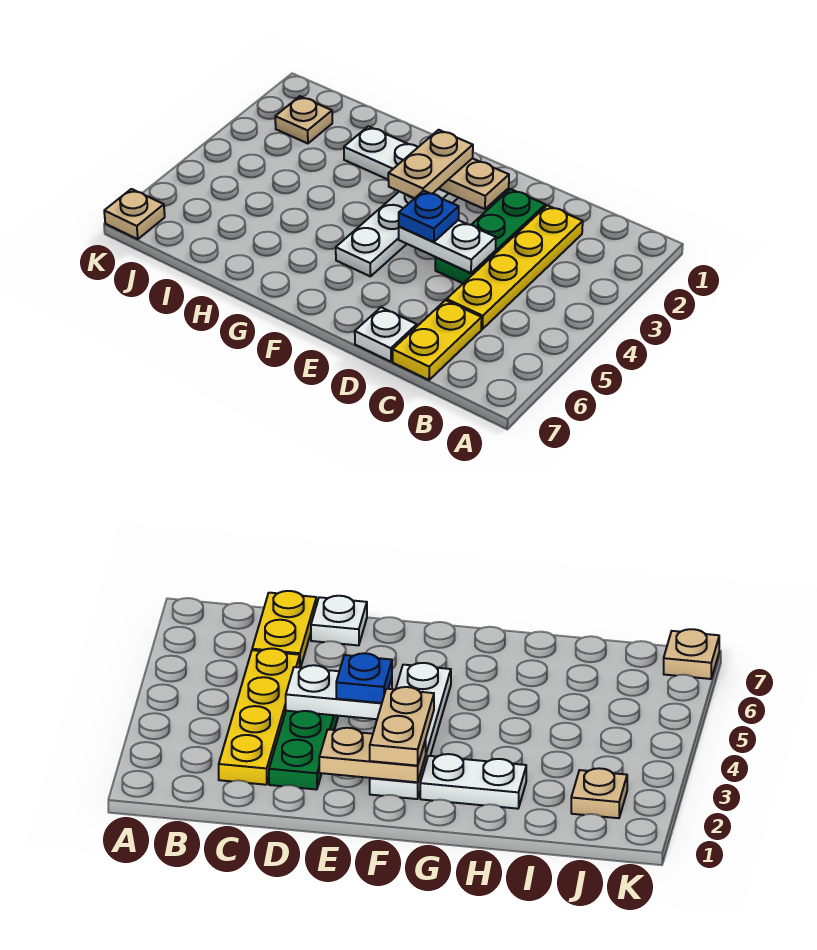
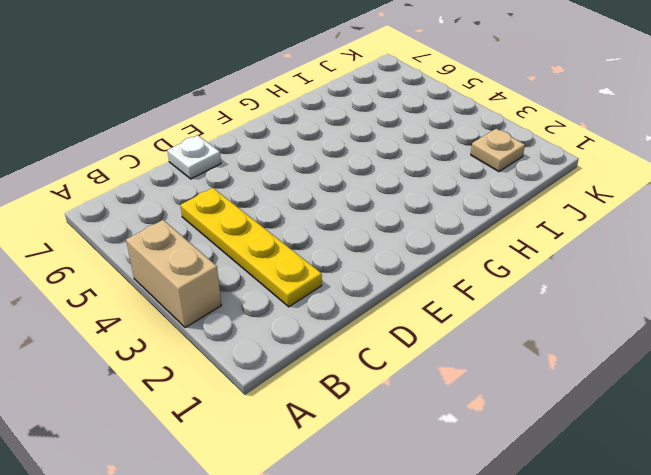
tan 1x2 brick [126,220,222,328] -> none
none -> yellow 1x2 plate [393,300,482,380]
none -> green 1x3 plate [435,189,545,283]
none -> white 1x4 plate [336,189,458,277]

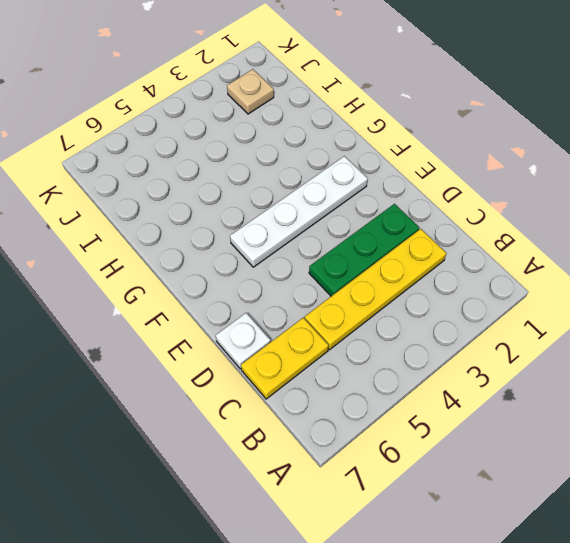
none -> white 1x2 plate [344,126,418,179]
none -> tan 1x1 plate [104,189,165,239]
none -> white 1x2 plate [399,220,496,273]

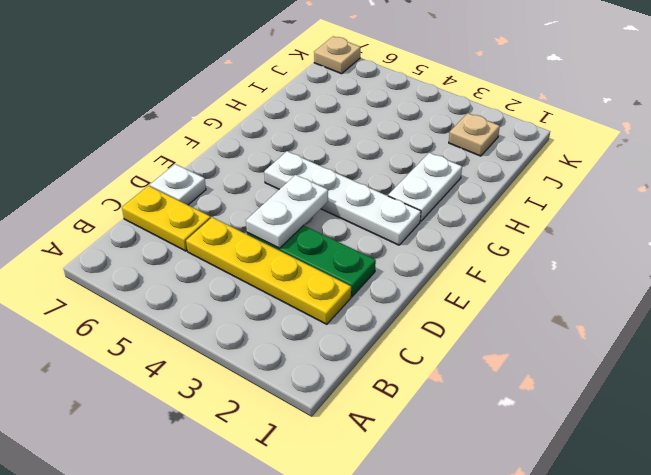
none -> tan 1x2 plate [438,158,509,209]
none -> blue 1x1 plate [399,191,459,242]
none -> tan 1x2 plate [388,130,473,198]

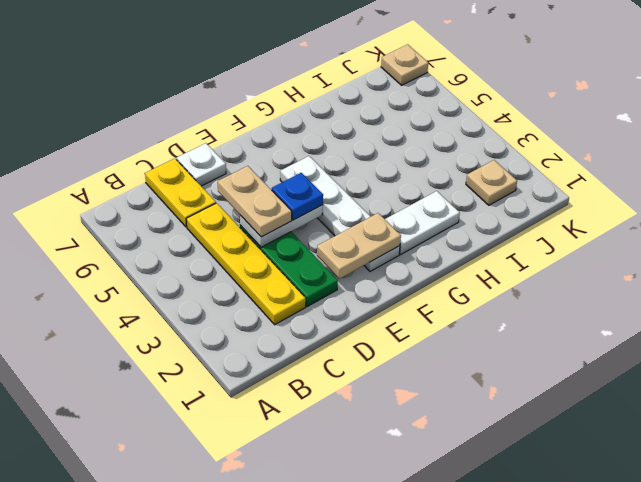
tan 1x2 plate [218,166,292,237] -> tan 1x2 plate moved to [388,130,473,198]

